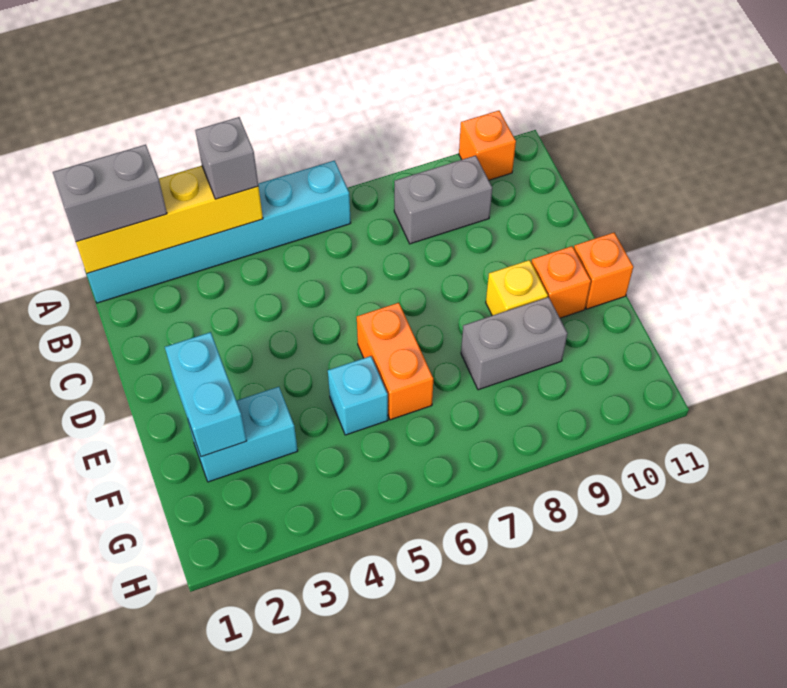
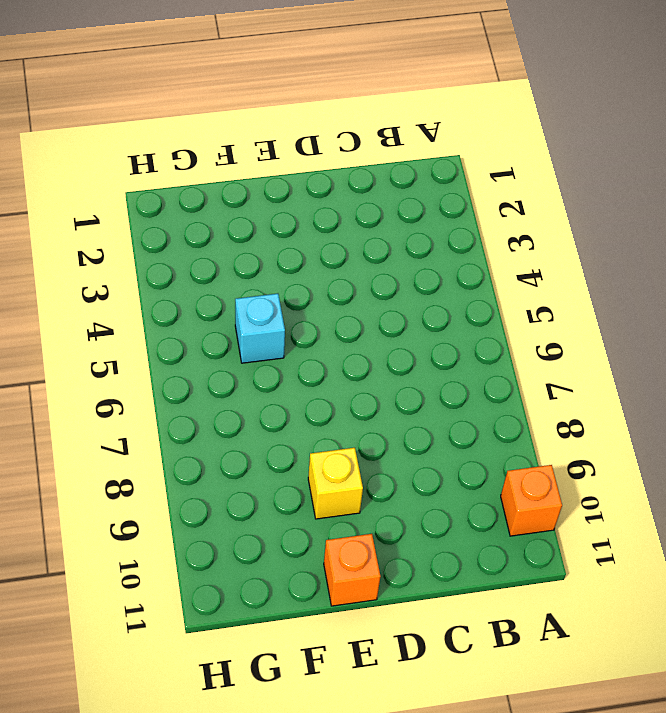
none -> cyan 1x6 brick [87,161,351,303]
none -> grey 1x2 brick [394,156,492,244]
none -> orange 1x2 brick [357,303,433,420]

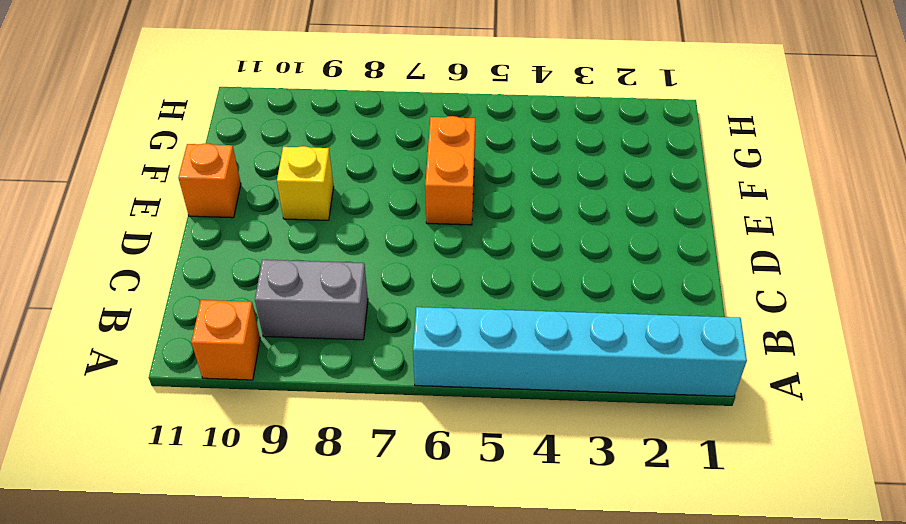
none -> orange 1x1 brick [531,246,591,318]
none -> cyan 1x2 brick [188,387,298,482]
none -> cyan 1x1 brick [328,356,388,435]

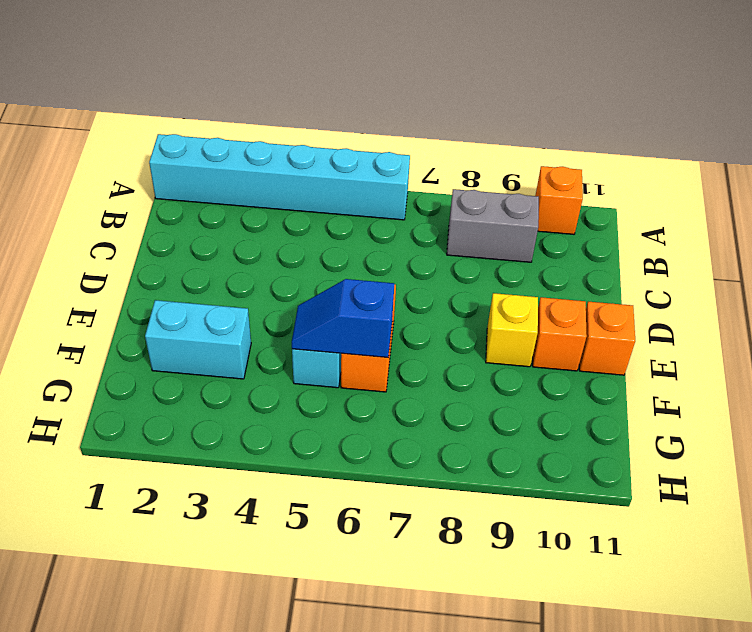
blue 1x2 slope [292,279,394,357] -> none
none -> grey 1x2 brick [461,297,567,390]
none -> yellow 1x4 brick [76,166,263,273]
none -> cyan 1x2 brick [165,332,247,457]

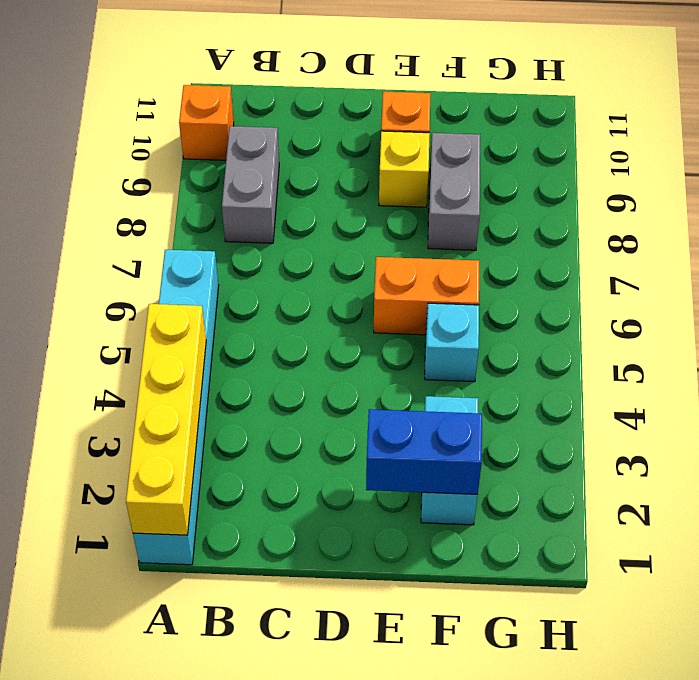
blue 1x2 brick [366,409,482,494] -> cyan 1x2 brick [165,332,247,457]
none -> orange 1x1 brick [574,233,633,309]
none -> grey 1x2 brick [53,145,167,242]
none -> grey 1x1 brick [195,117,258,199]

